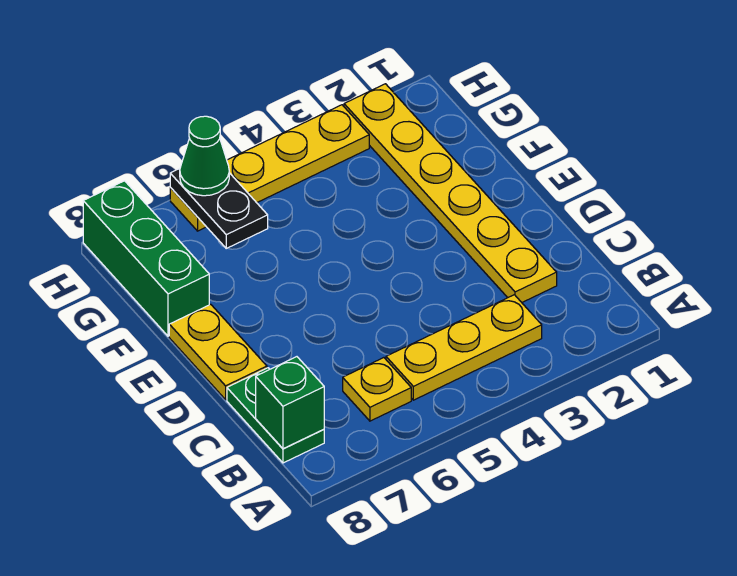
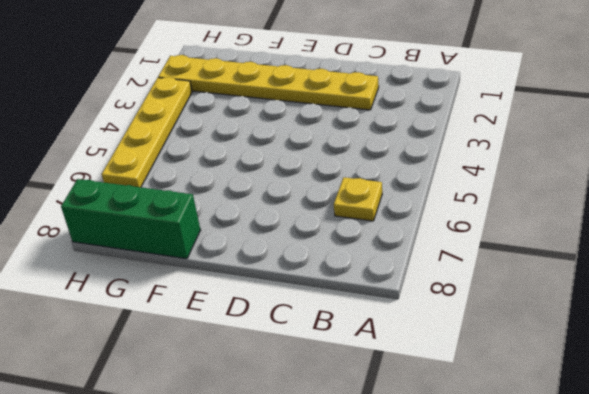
none -> yellow 1x3 plate [386,295,542,400]
none -> green 1x2 plate [227,368,324,463]

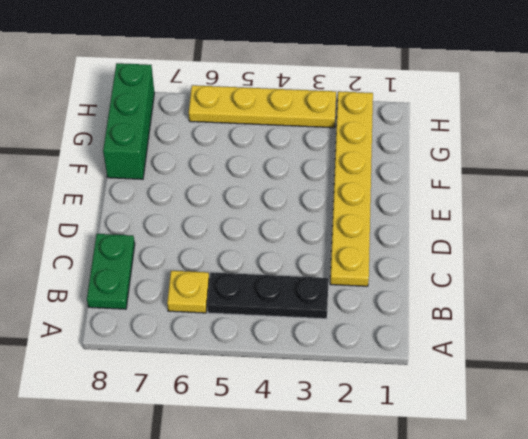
black 1x3 plate [208,272,329,319] -> yellow 1x3 plate [386,295,542,400]
none -> yellow 1x2 plate [169,304,267,399]
none -> green 1x1 brick [256,357,324,449]

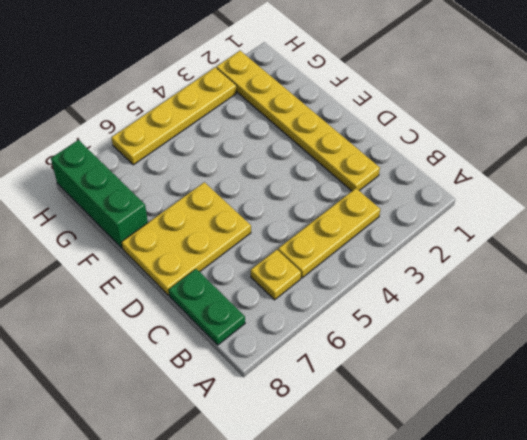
yellow 2x3 plate [121,182,251,295] -> yellow 1x2 plate [169,304,267,399]
none -> green 1x1 brick [256,357,324,449]
none -> black 1x2 plate [170,169,268,248]

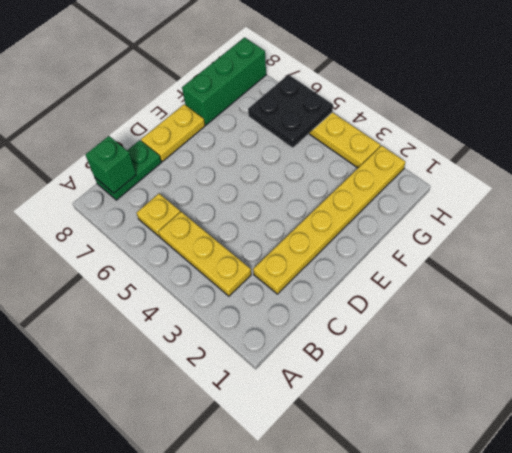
black 2x2 plate [248,75,333,147] -> black 1x2 plate [170,169,268,248]
none -> green 1x1 cone [180,116,229,196]

